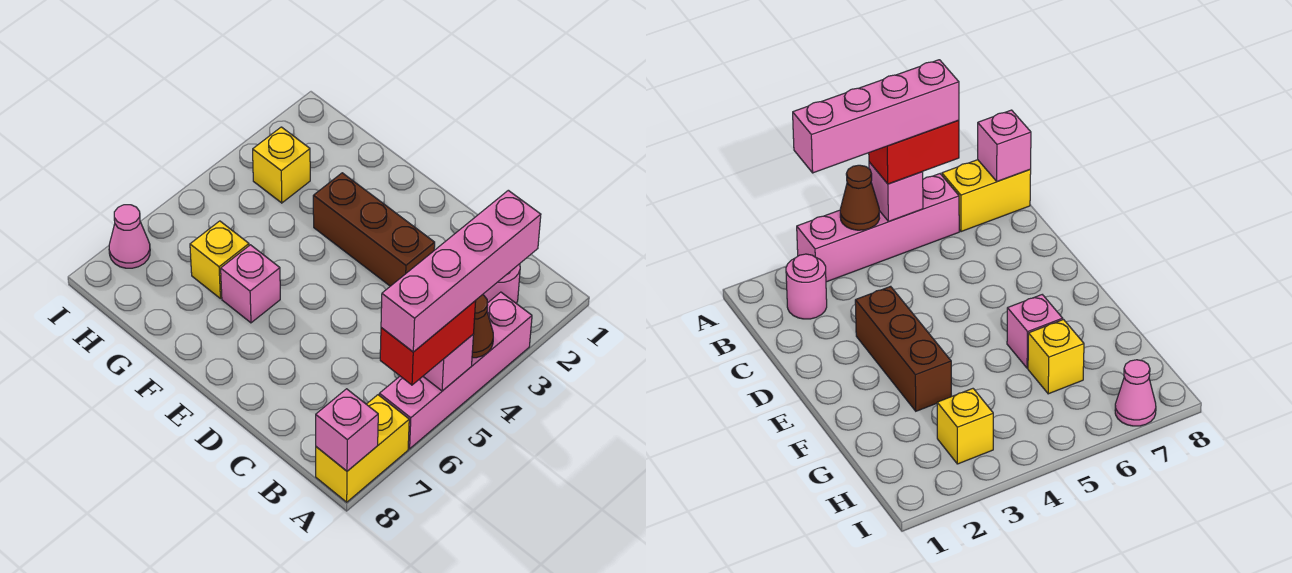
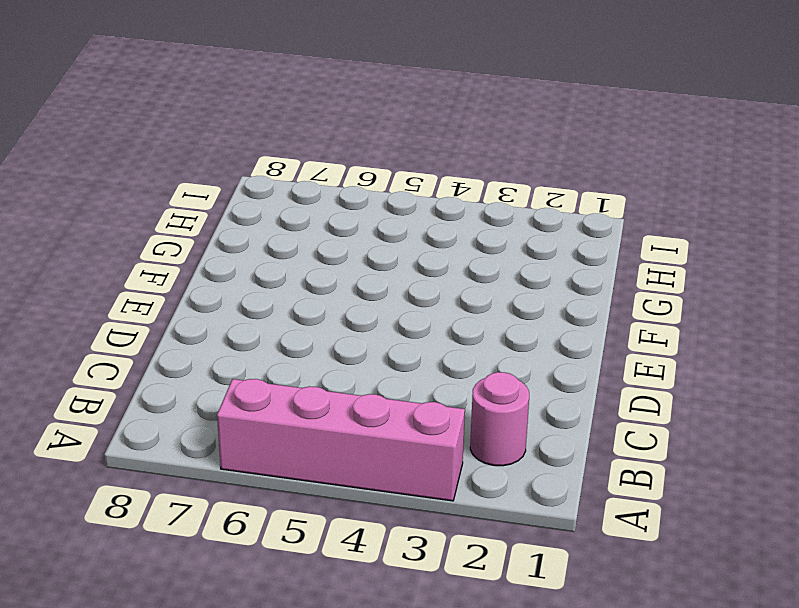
none -> yellow 1x2 brick [316,395,409,502]
none -> brown 1x3 brick [313,173,435,286]
none -> pink 1x1 brick [221,245,280,323]

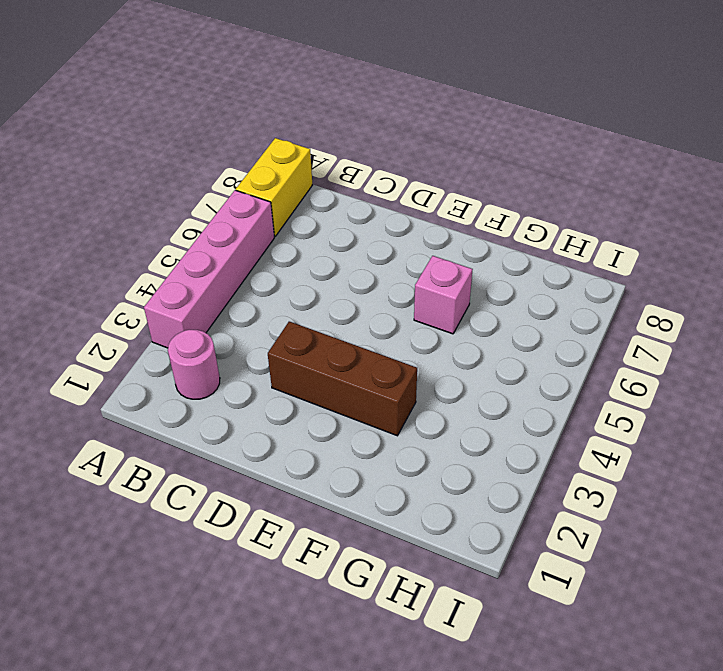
none -> yellow 1x1 brick [190,221,249,299]
none -> yellow 1x1 brick [253,127,310,203]
none -> pink 1x1 cone [109,205,150,268]

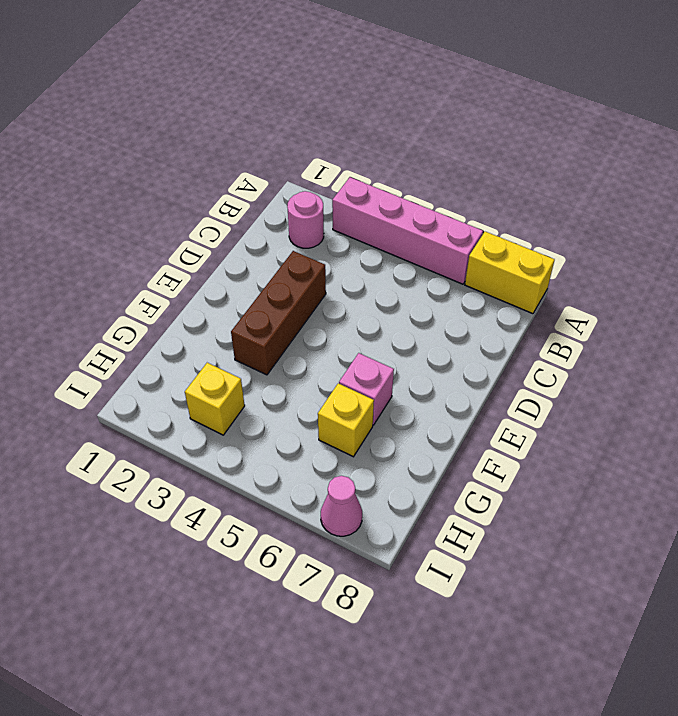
none -> brown 1x1 cone [472,295,493,358]
none -> pink 1x1 brick [423,334,474,391]
none -> pink 1x1 brick [316,389,378,471]

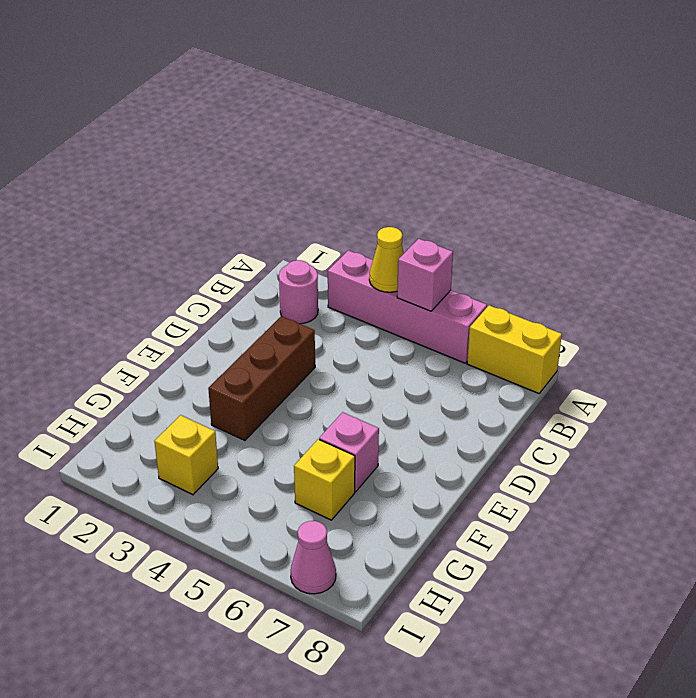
yellow 1x1 cone [369,227,404,292] -> brown 1x1 cone [472,295,493,358]
none -> pink 1x1 brick [316,389,378,471]
none -> red 1x2 brick [380,301,476,385]
none -> pink 1x4 brick [381,190,541,352]

